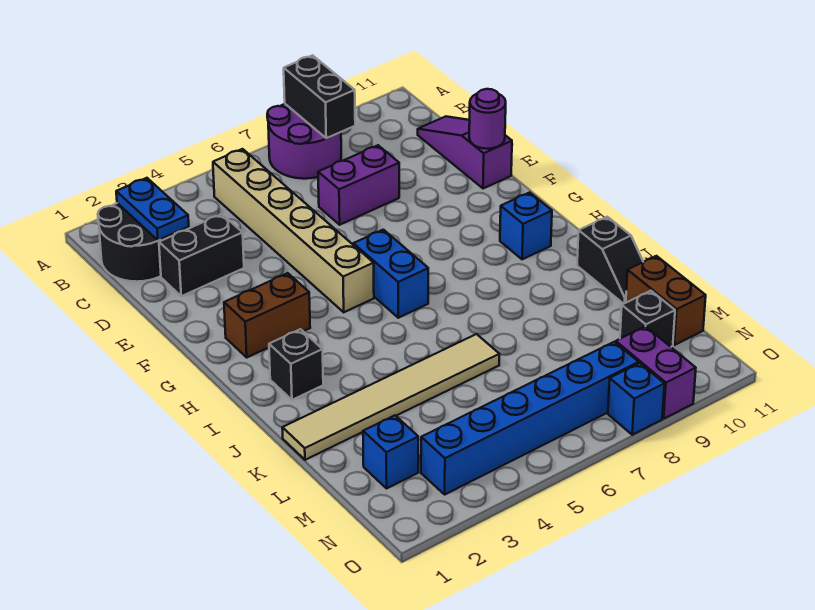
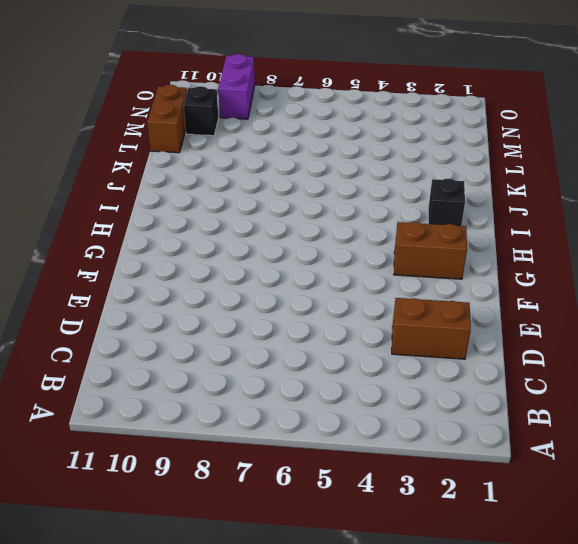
brown 1x2 brick [392,298,471,359] -> black 1x2 brick [159,214,244,296]
none -> purple 2x2 round brick [267,104,341,179]
none -> black 2x2 round brick [98,203,175,282]
none -> tan 1x6 brick [213,149,374,312]

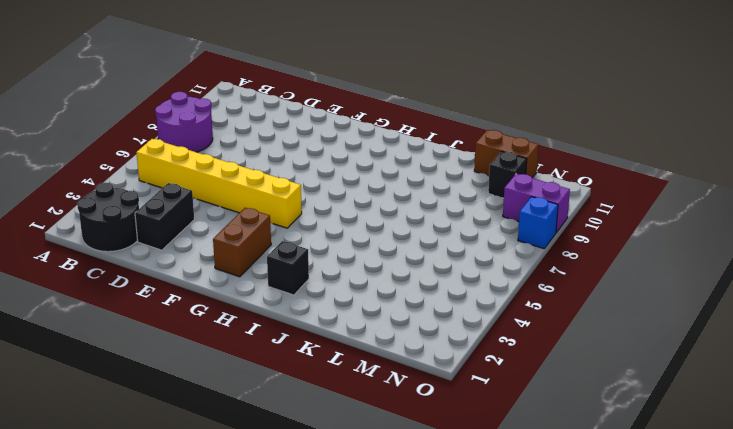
yellow 1x6 brick [136,139,302,228] -> tan 1x6 brick [213,149,374,312]
none -> purple 1x3 slope [418,116,512,189]
none -> purple 1x2 brick [318,145,399,225]
none -> blue 1x2 brick [353,230,428,318]

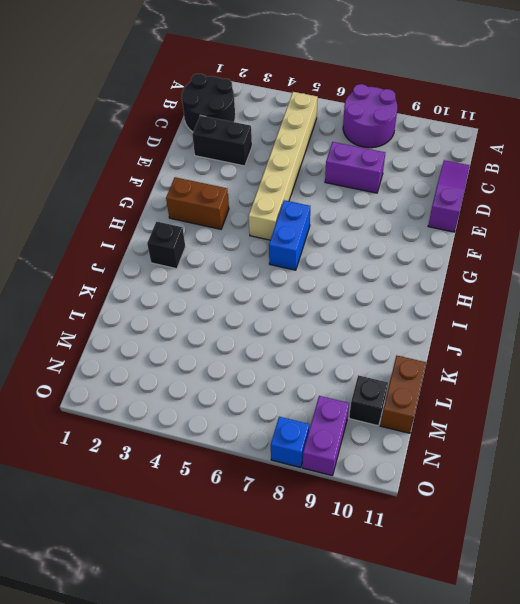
none -> blue 1x1 brick [500,193,552,259]
none -> black 1x2 slope [577,217,643,304]
none -> tan 1x6 tile [282,334,499,460]

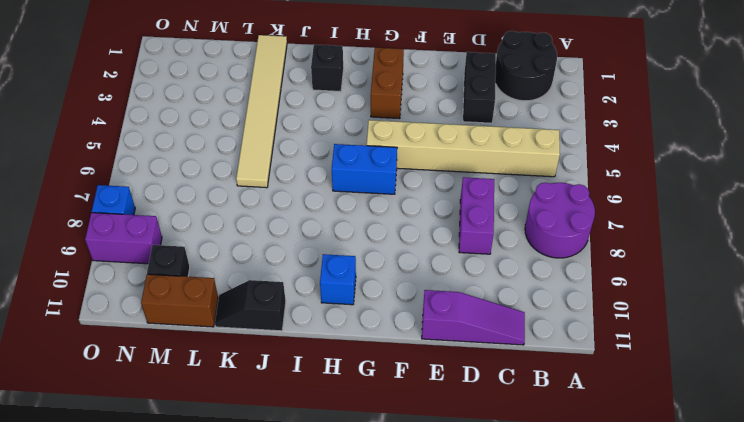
none -> blue 1x1 brick [363,415,418,488]
none -> blue 1x6 brick [421,342,639,494]
none -> black 1x2 brick [284,55,355,138]

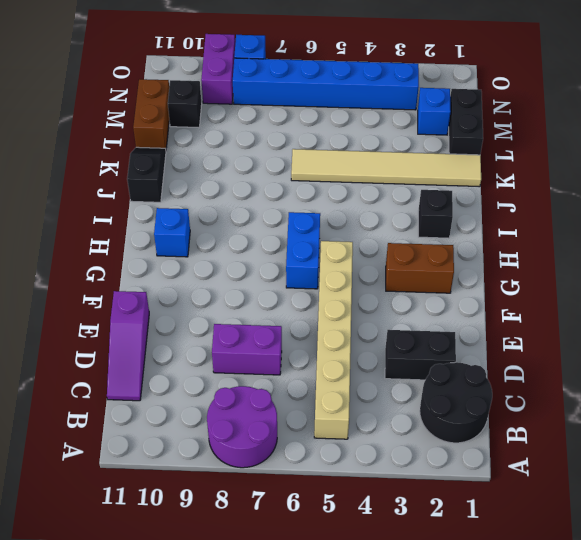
black 1x2 brick [449,89,483,155] -> black 1x2 brick moved to [284,55,355,138]
none -> blue 1x2 plate [116,178,189,240]
none -> purple 1x1 round brick [469,89,506,149]

